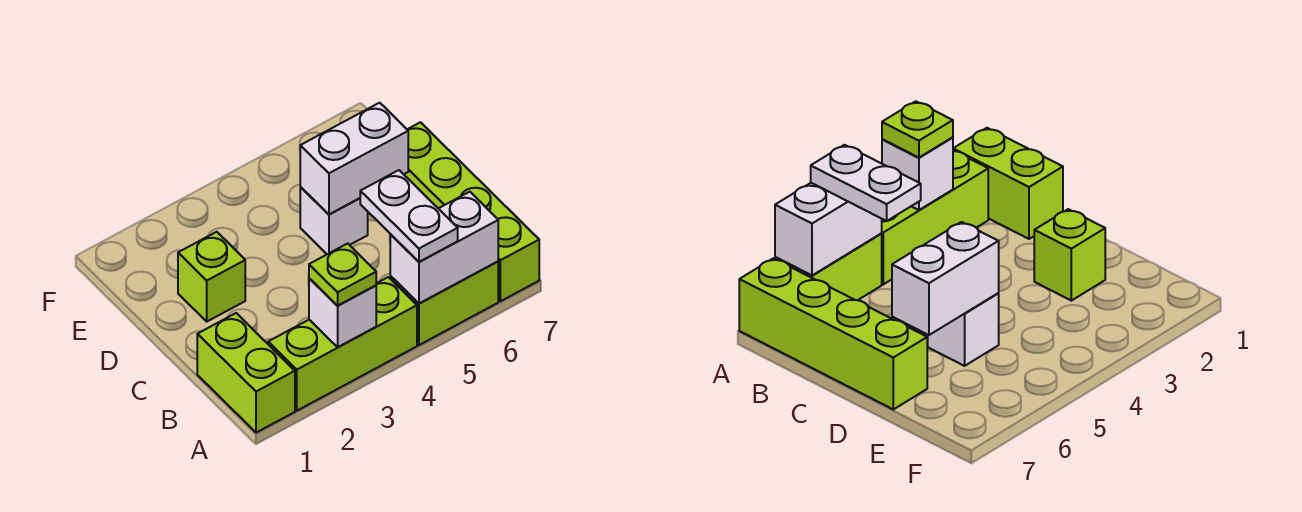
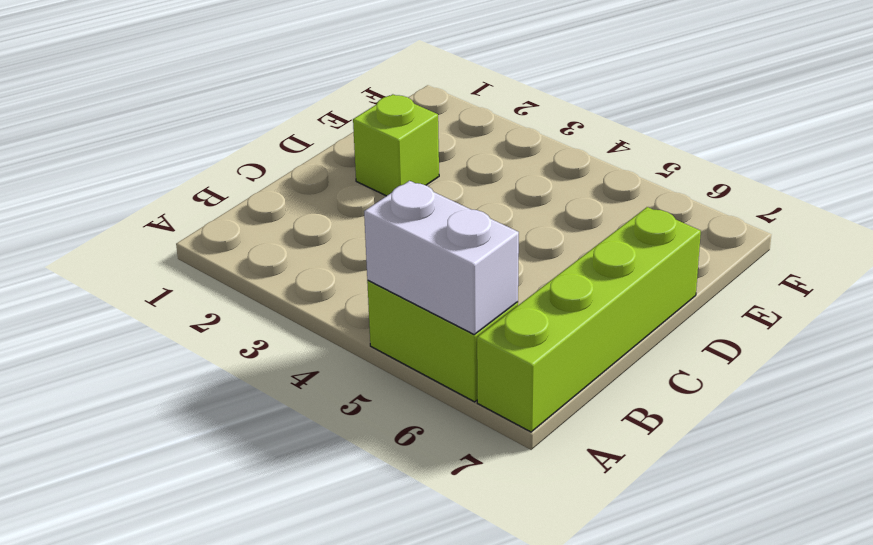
none -> lime 1x2 brick [197,313,295,433]
none -> lime 1x3 brick [268,277,417,411]

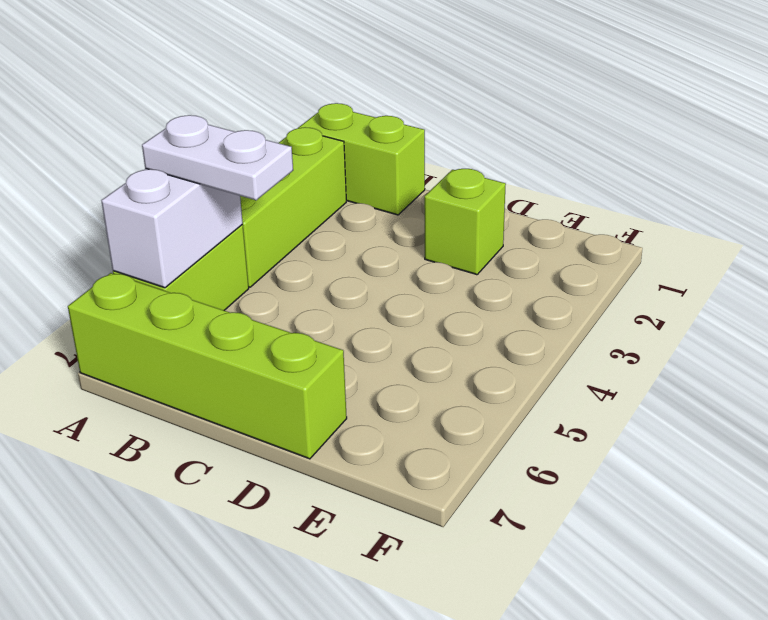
none -> white 1x1 brick [300,187,368,254]
none -> white 1x1 brick [309,278,376,347]

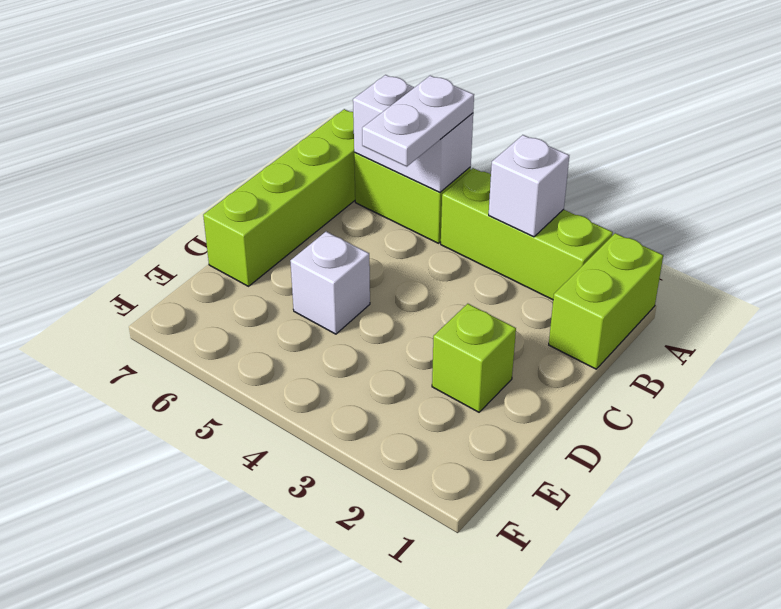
none -> white 1x2 brick [300,103,408,214]
none -> lime 1x1 plate [309,243,376,306]

